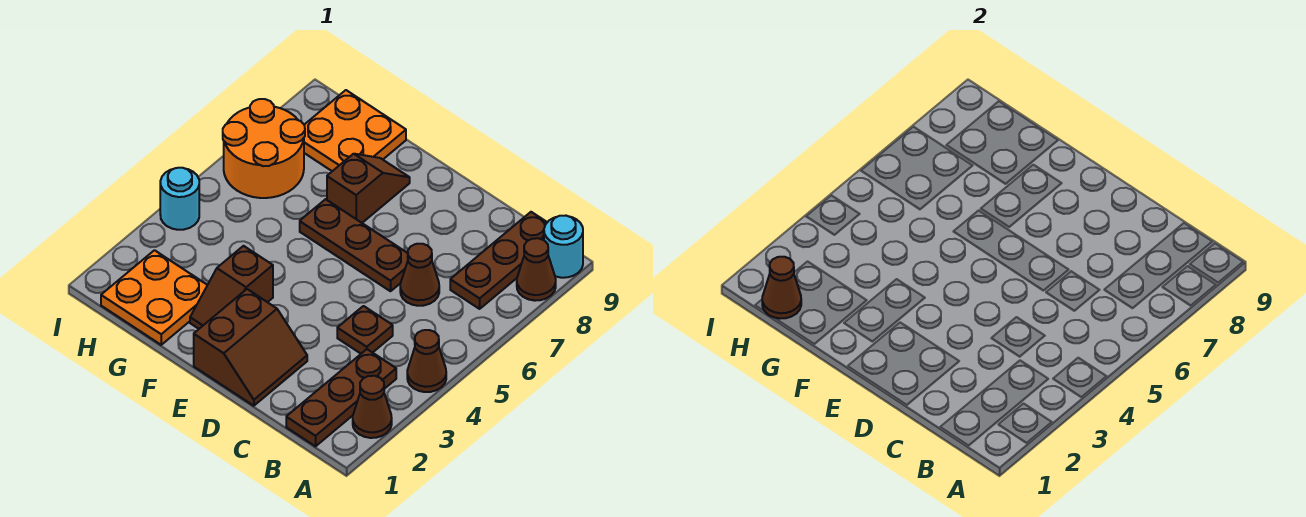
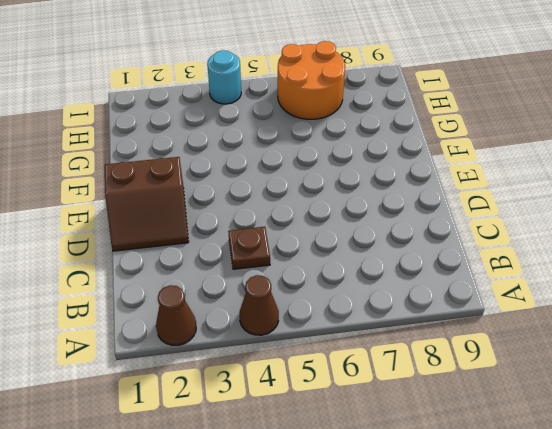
none -> brown 1x1 cone [517,238,556,301]
none -> cyan 1x1 round brick [544,216,583,278]
none -> brown 1x3 plate [286,349,396,446]

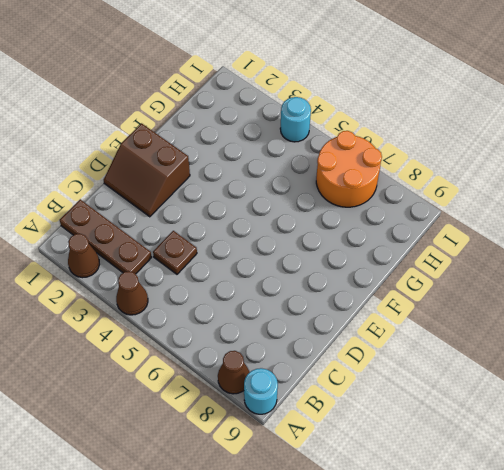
none -> brown 1x3 plate [450,212,547,309]
none -> brown 1x1 cone [400,244,439,306]
none -> brown 1x3 plate [300,199,408,291]

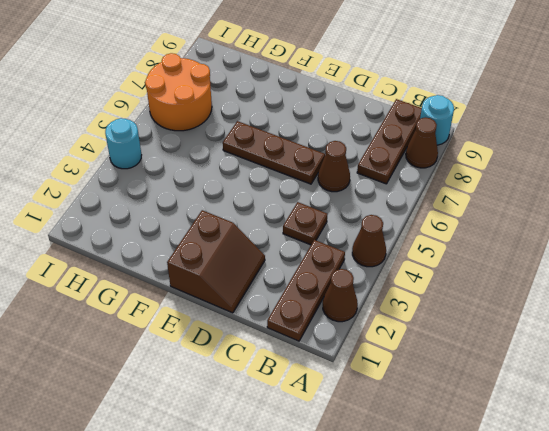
none -> brown 1x2 slope [190,246,273,329]
none -> brown 1x2 slope [327,154,410,223]
none -> orange 2x2 plate [101,250,207,345]

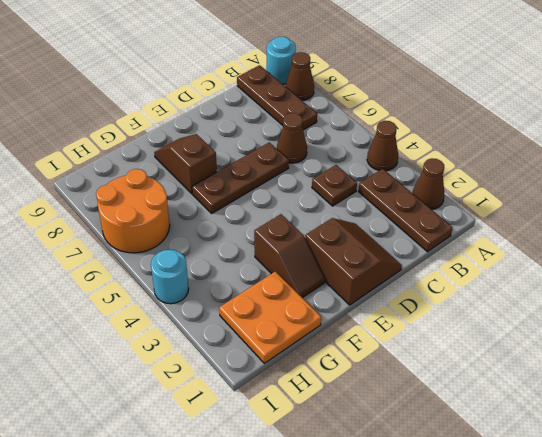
none -> orange 2x2 plate [304,90,406,171]
none -> brown 1x1 cone [762,257,801,318]

